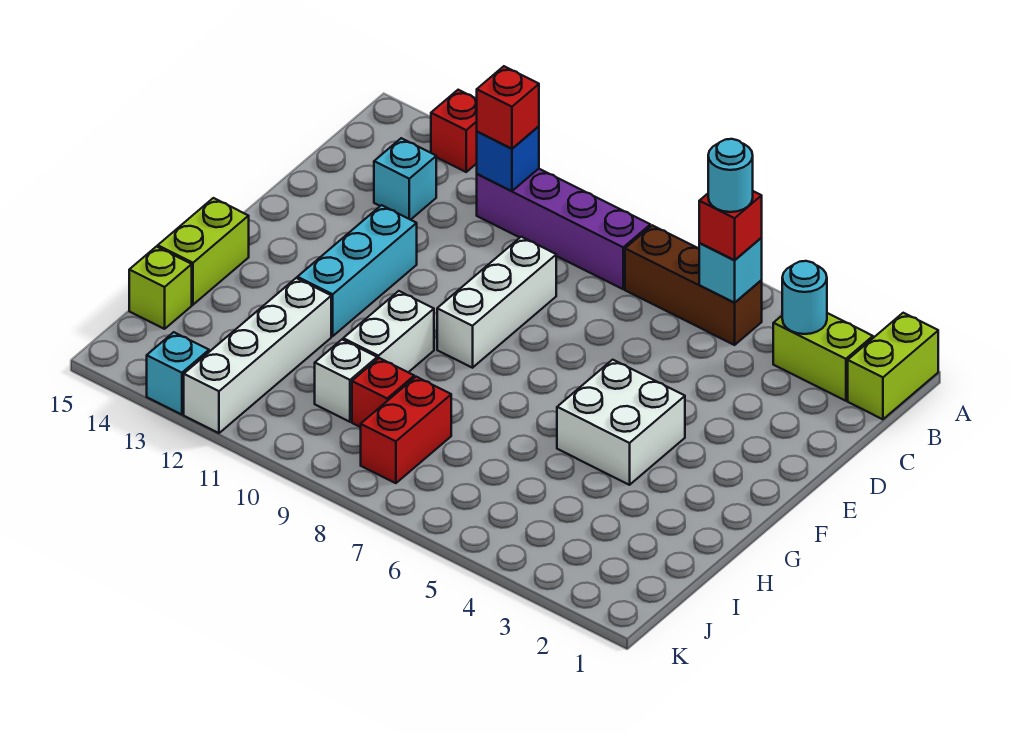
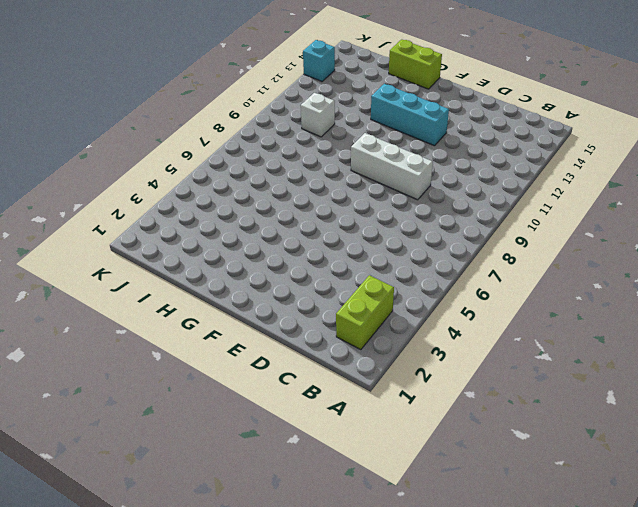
none -> lime 1x2 brick [848,313,938,419]
none -> red 1x1 brick [431,90,477,172]
none -> brown 1x3 brick [625,225,762,345]

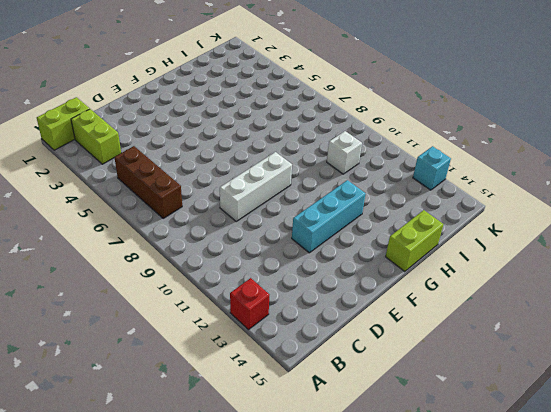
none -> purple 1x4 brick [477,169,650,289]
none -> cyan 1x1 brick [374,138,436,220]
none -> white 2x2 brick [557,360,685,485]

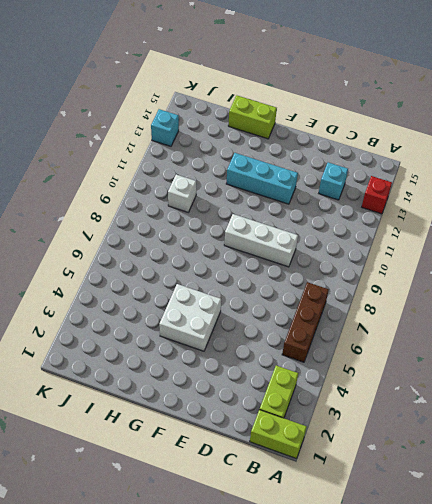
none -> purple 1x4 brick [477,169,650,289]
none -> white 1x2 brick [343,291,434,372]
none -> white 1x4 brick [184,278,331,433]

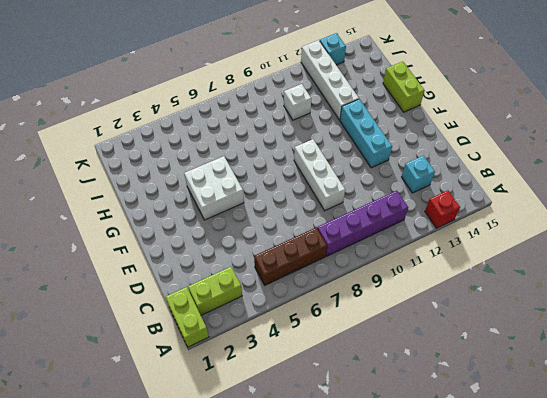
none -> white 1x2 brick [343,291,434,372]
none -> red 1x2 brick [361,377,451,483]
none -> red 1x1 brick [352,358,414,427]

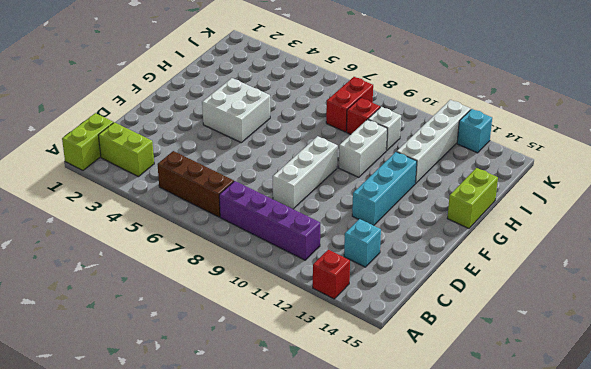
none -> lime 1x1 brick [129,247,192,329]
none -> cyan 1x1 round brick [782,261,827,334]
none -> cyan 1x1 brick [699,238,762,303]

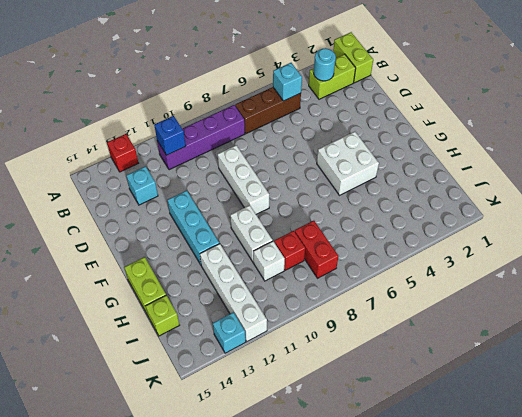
none -> red 1x1 brick [699,191,762,260]
none -> red 1x1 brick [477,66,539,149]
none -> cyan 1x1 round brick [708,139,753,212]

